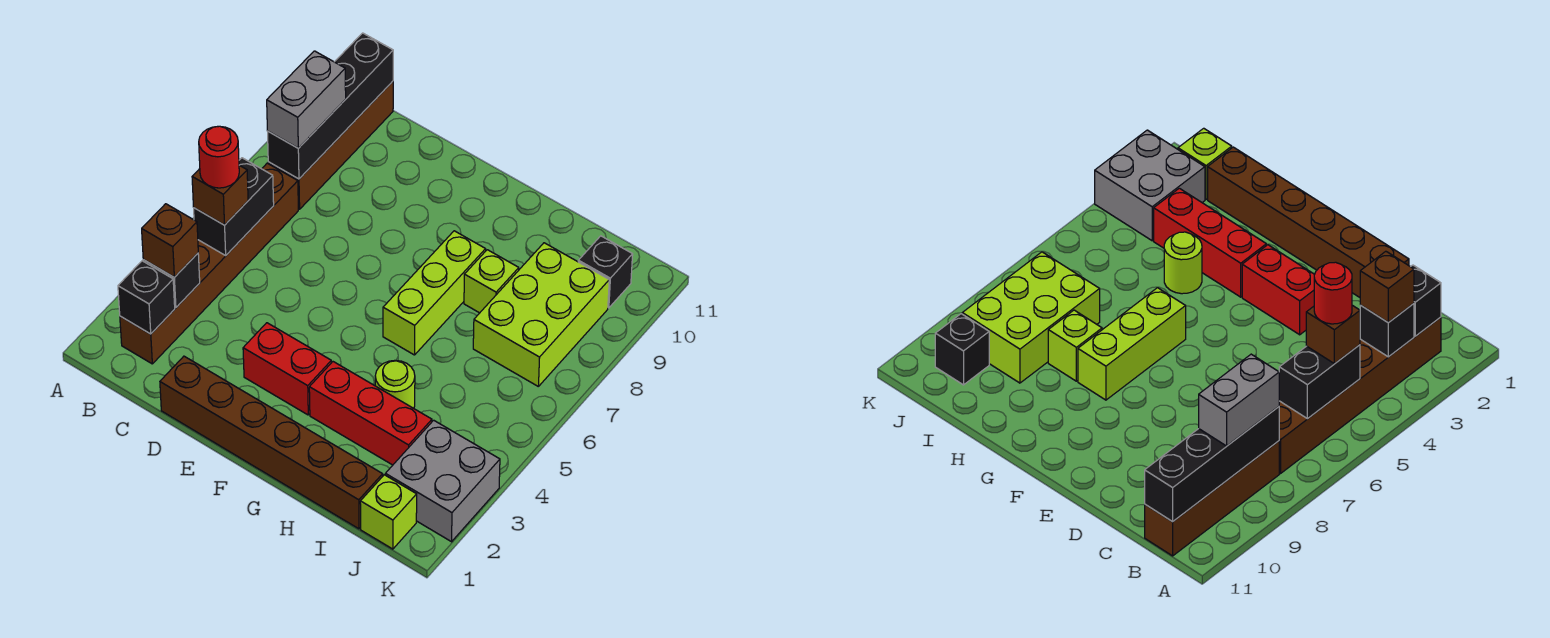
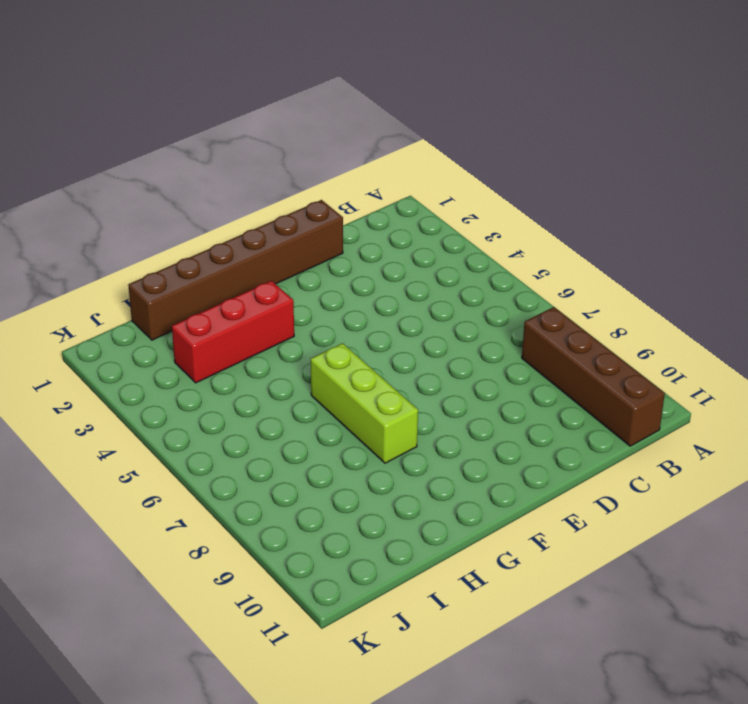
none -> brown 1x6 brick [120,163,298,364]
none -> red 1x2 brick [243,323,331,415]
none -> lime 1x1 round brick [375,360,415,408]

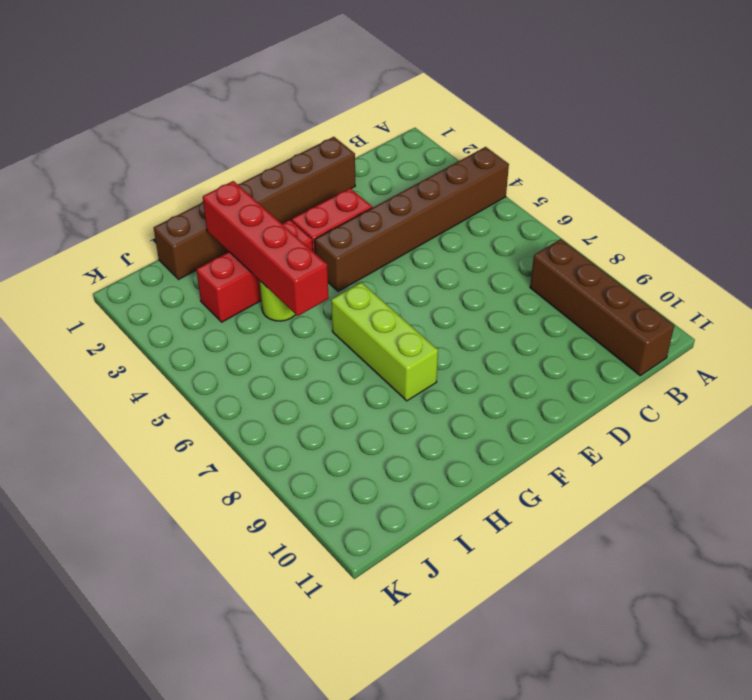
brown 1x6 brick [315,147,509,291] -> brown 1x6 brick turned to [120,163,298,364]
red 1x4 brick [203,181,329,316] -> none
none -> lime 1x1 brick [464,250,519,313]
none -> lime 2x3 brick [473,243,609,386]
none -> lime 1x1 brick [360,475,417,549]

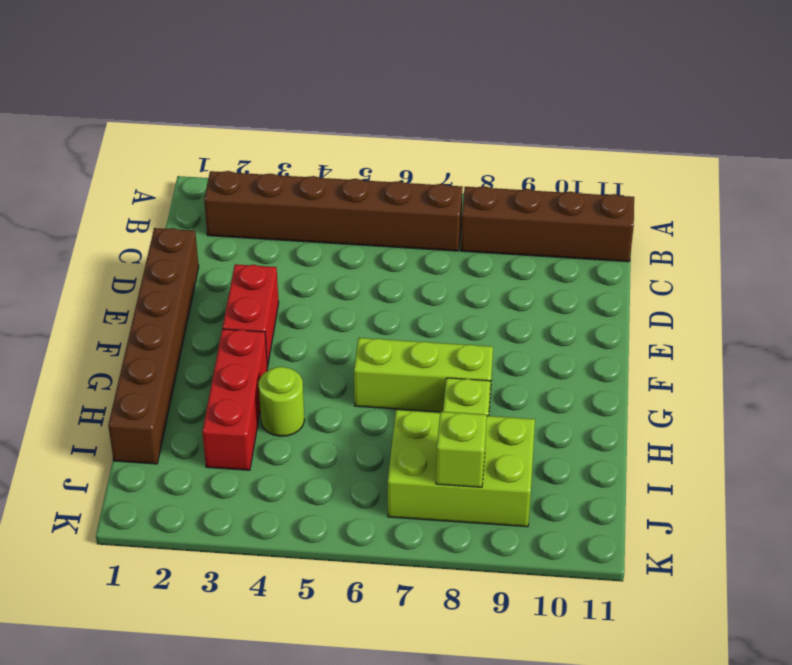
lime 1x1 brick [436,412,487,487] -> lime 1x1 brick moved to [360,475,417,549]
none -> grey 2x2 brick [385,420,500,542]
none -> black 1x1 brick [578,236,633,308]
none -> black 1x1 brick [118,261,175,334]

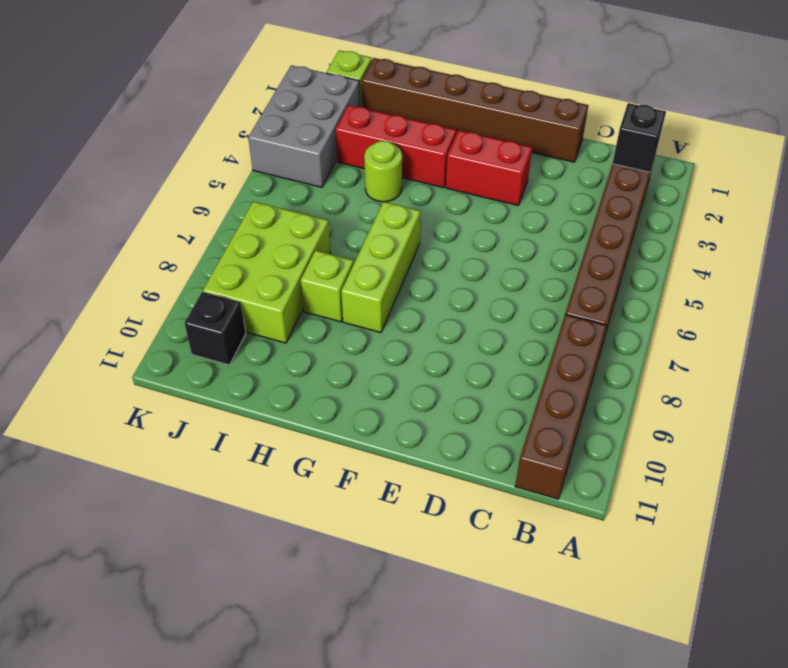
grey 2x3 brick [248,65,360,187] -> grey 2x2 brick [385,420,500,542]
none -> black 1x1 brick [143,253,200,308]
none -> black 1x2 brick [194,158,274,255]
none -> black 1x4 brick [267,33,393,179]

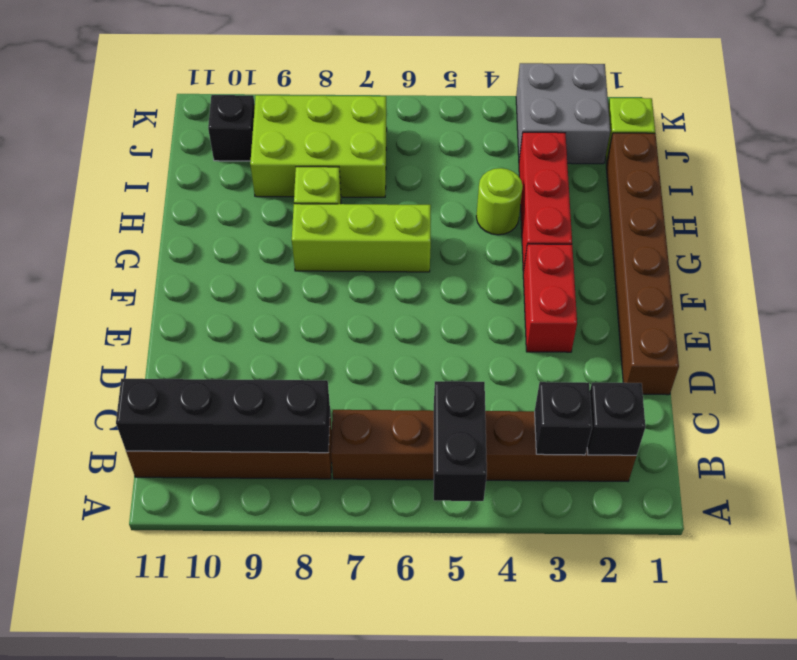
black 1x2 brick [434,381,487,501] -> black 1x2 brick turned to [194,158,274,255]
none -> brown 1x1 brick [142,204,198,277]
none -> brown 1x1 brick [192,165,248,225]
none -> grey 1x2 brick [267,51,346,148]

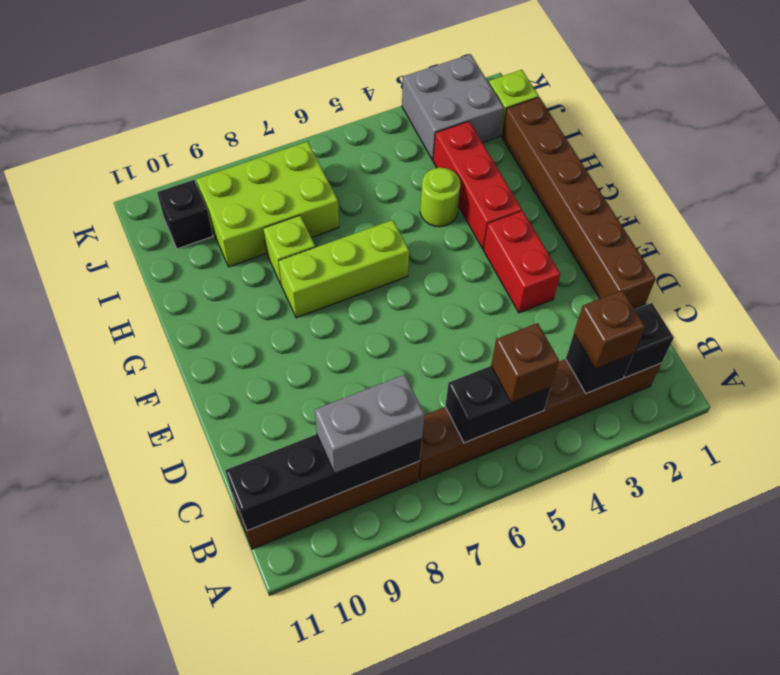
none -> red 1x1 round brick [199,126,239,188]

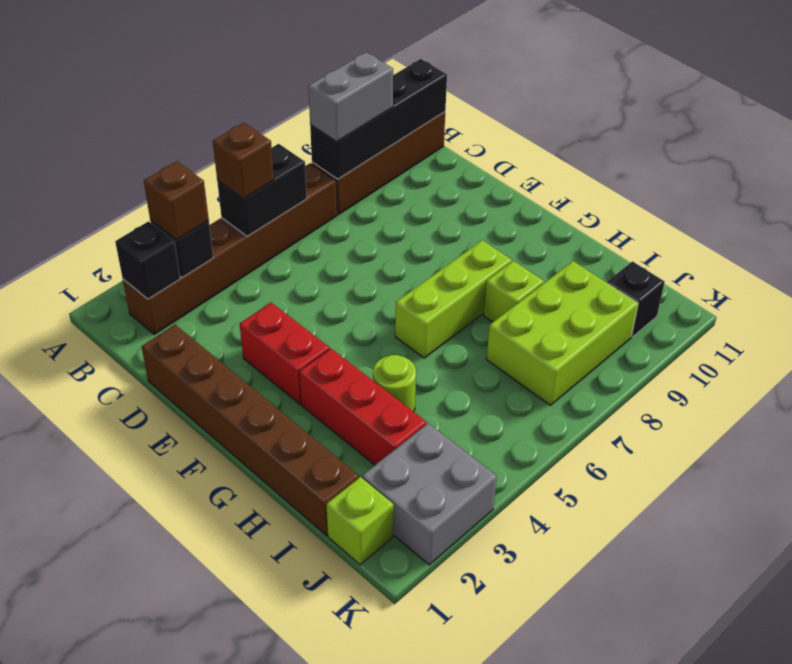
none -> red 1x1 round brick [199,126,239,188]

